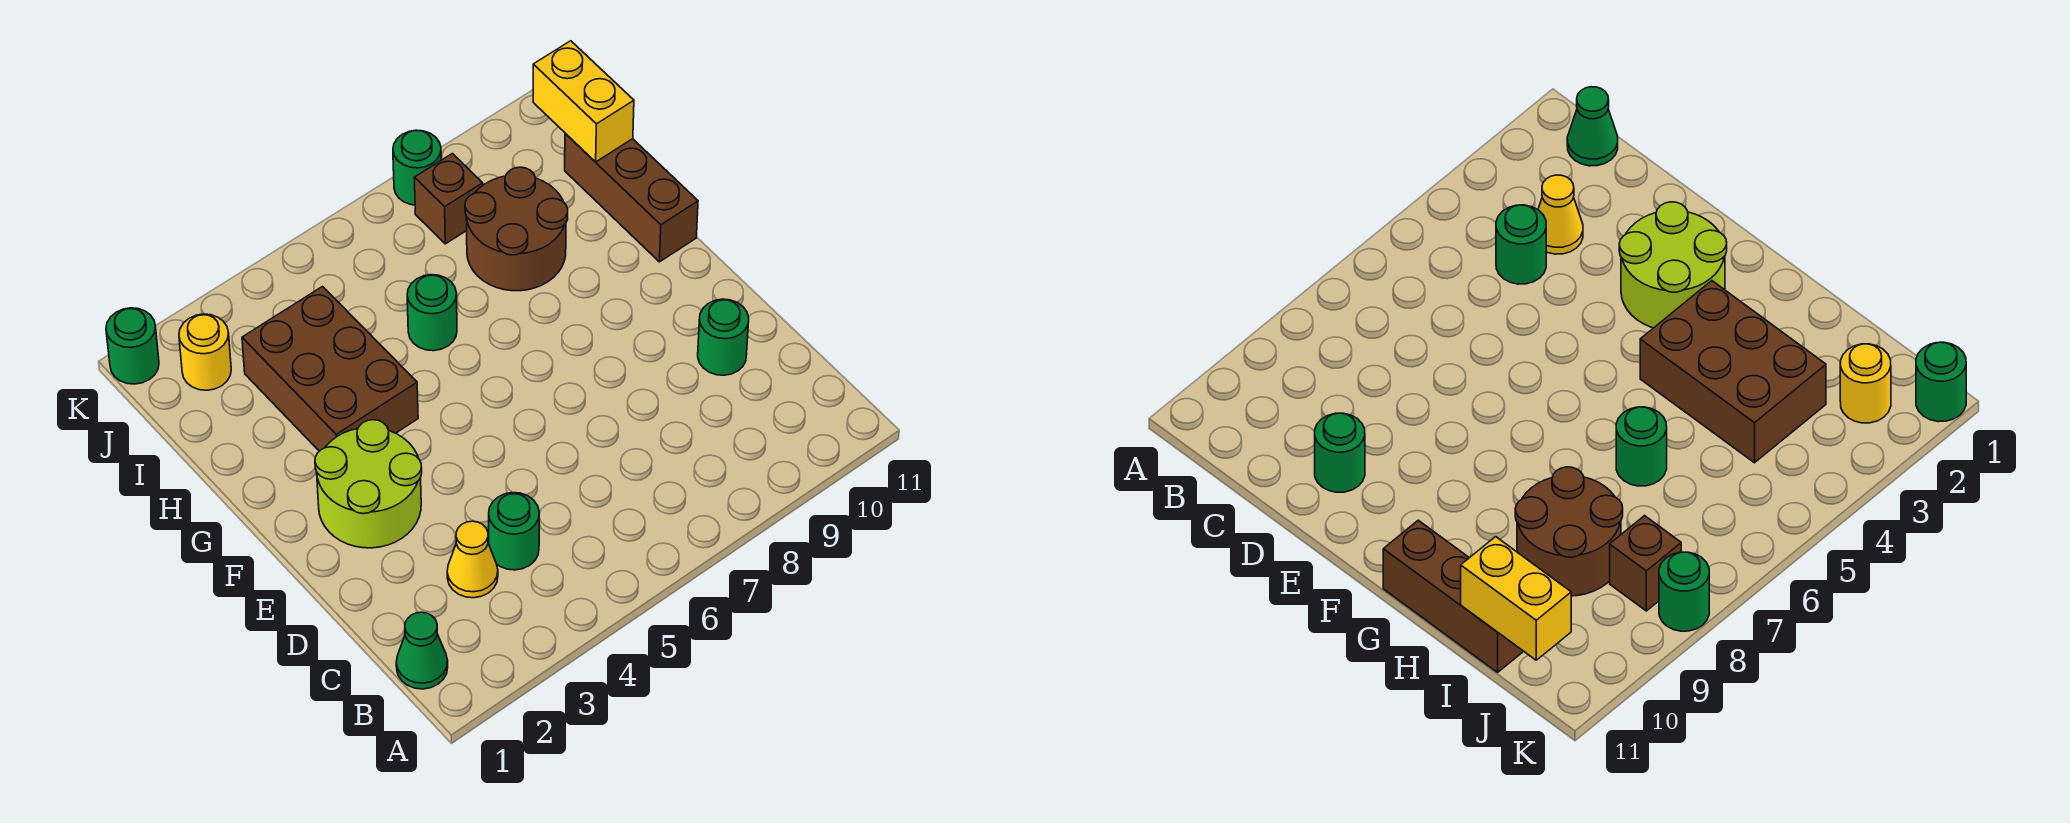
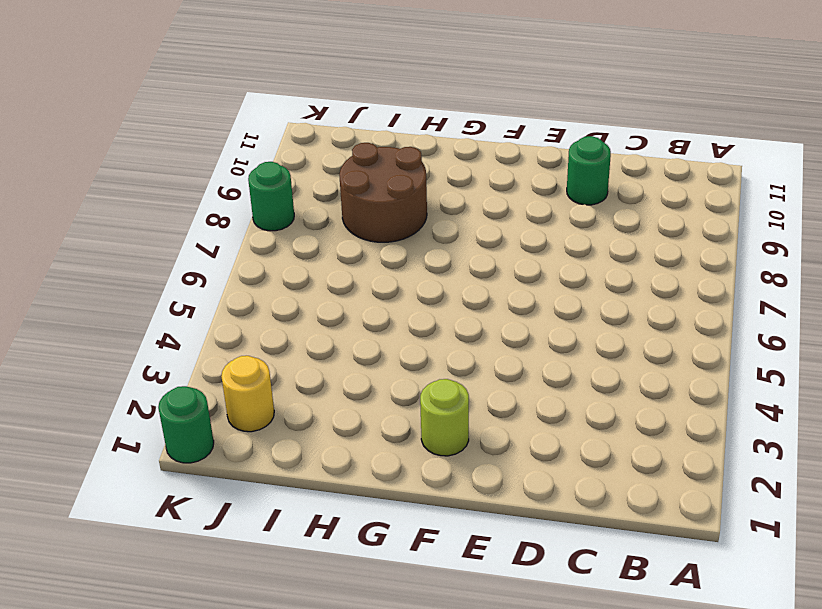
lime 1x1 round brick [420,379,469,456] -> lime 2x2 round brick [315,420,422,548]
none -> green 1x1 cone [396,612,448,689]
none -> yellow 1x1 cone [447,521,498,598]
none -> green 1x1 round brick [489,493,539,570]

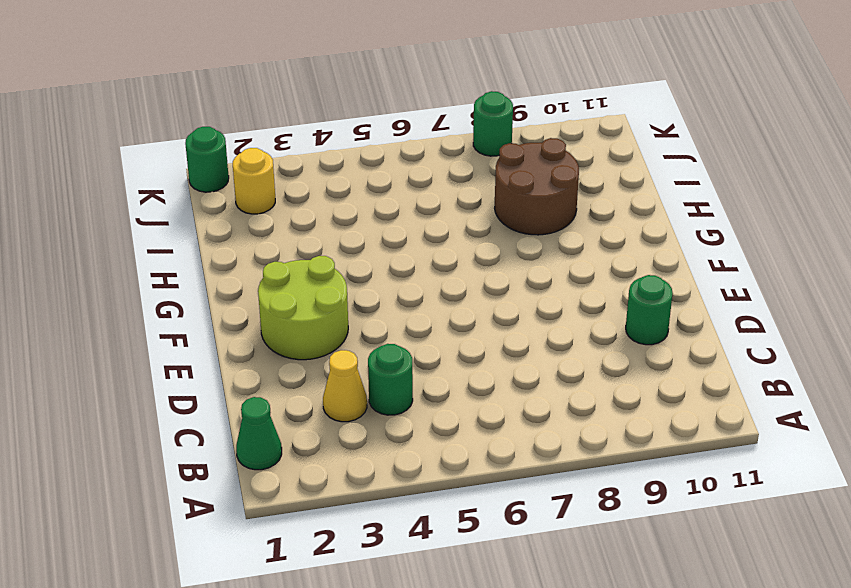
none -> brown 2x3 brick [242,287,418,451]
none -> brown 1x3 brick [565,134,698,262]
none -> green 1x1 round brick [407,275,457,351]

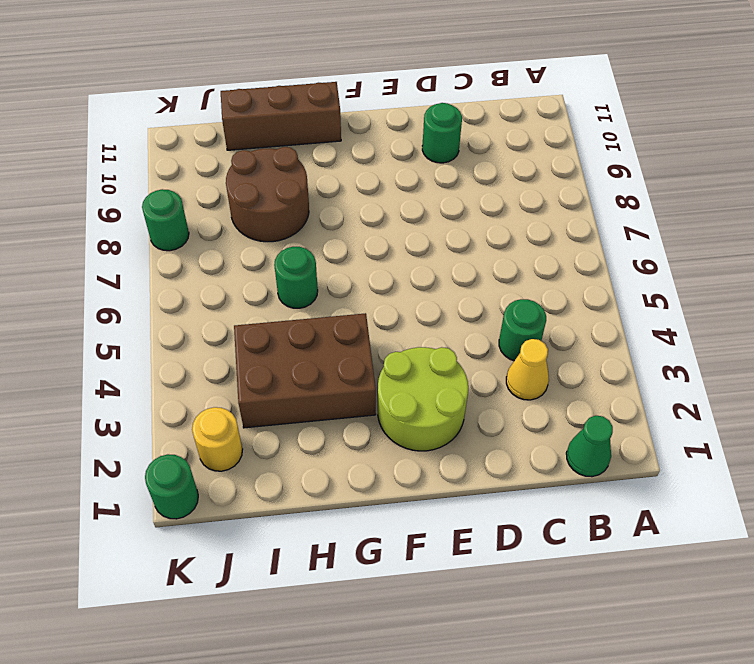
none -> brown 1x1 brick [414,154,483,244]
none -> yellow 1x2 brick [533,41,634,162]

